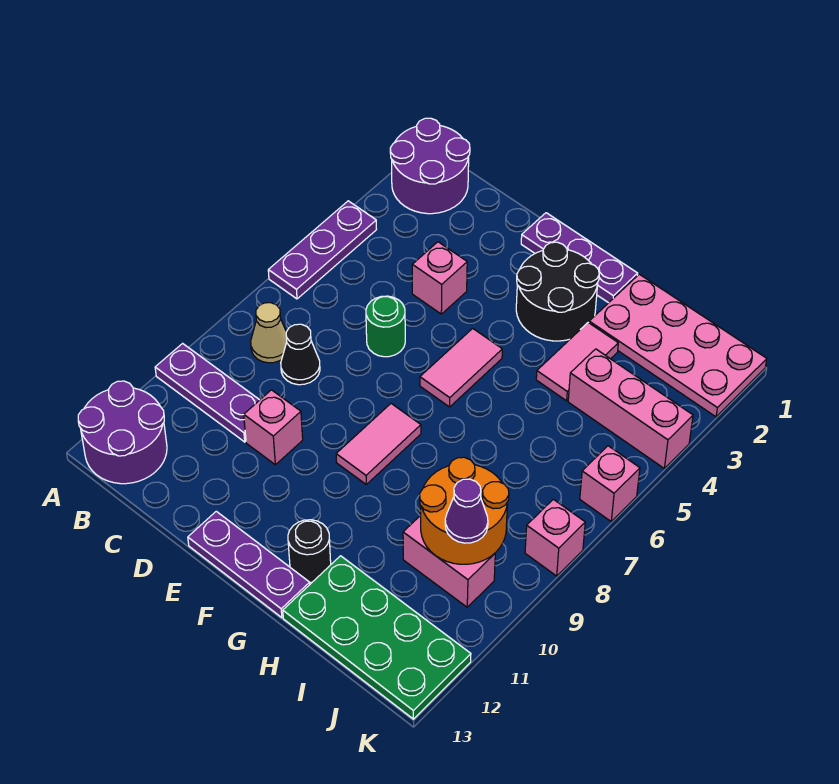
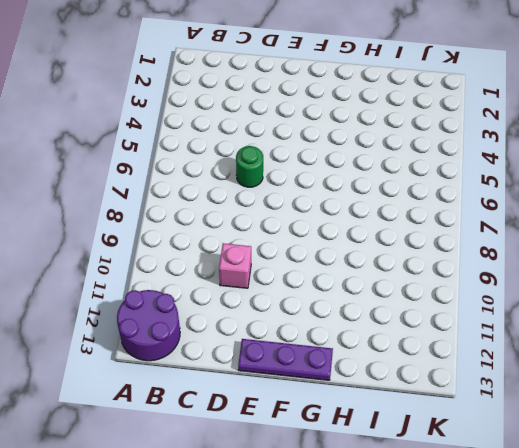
none -> purple 2x2 round brick [390,118,470,214]
none -> purple 1x3 plate [268,201,376,299]
none -> purple 1x3 plate [155,343,259,442]

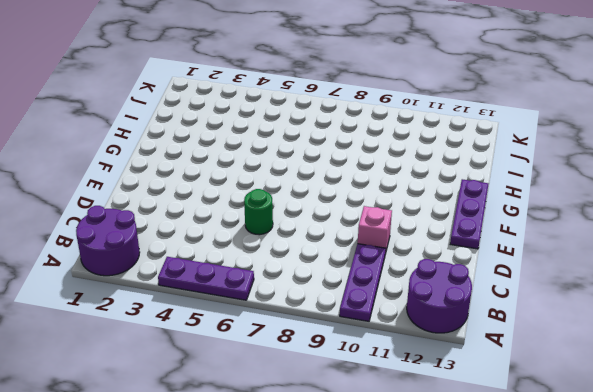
none -> tan 1x1 cone [251,303,287,363]
none -> black 1x1 cone [281,324,320,385]
none -> pink 1x1 brick [412,242,467,314]

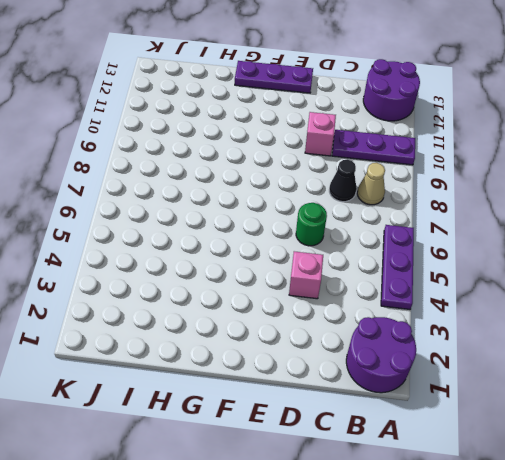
none -> purple 1x3 plate [521,213,638,303]
none -> black 2x2 round brick [516,242,599,341]
none -> pink 1x2 tile [420,328,502,407]

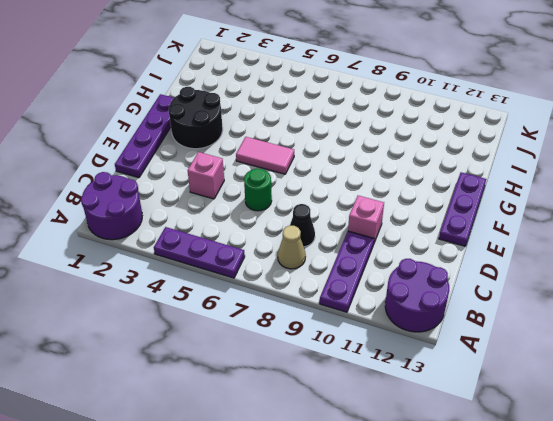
purple 1x4 plate [115,94,174,178] -> purple 1x3 plate [521,213,638,303]
none -> pink 1x2 tile [336,404,421,484]
none -> black 1x1 round brick [288,520,331,582]
none -> pink 2x4 plate [589,274,767,417]

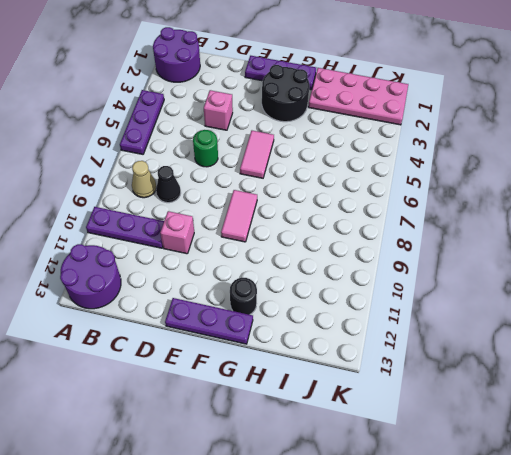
none -> pink 1x2 tile [536,323,618,401]
none -> green 2x4 plate [283,556,471,719]
none -> pink 1x3 brick [568,349,693,468]

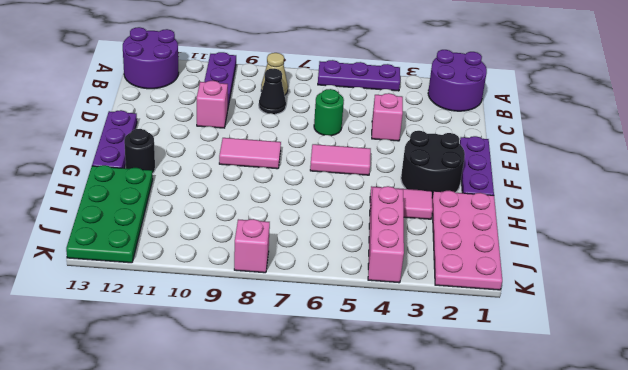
none -> pink 1x2 brick [403,515,495,607]
none -> pink 1x1 brick [580,446,640,521]
none -> orange 2x2 round brick [420,457,509,564]

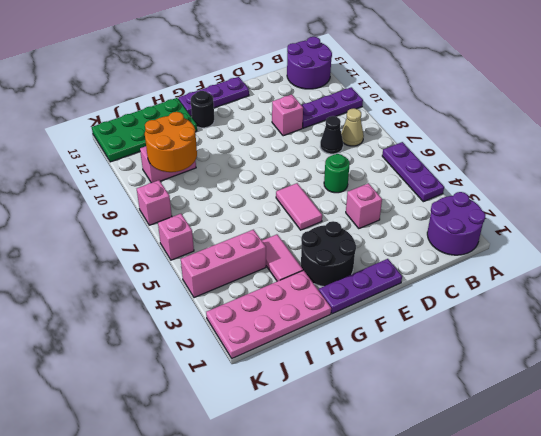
none -> pink 1x2 tile [336,404,421,484]
none -> purple 1x1 cone [445,479,488,543]

